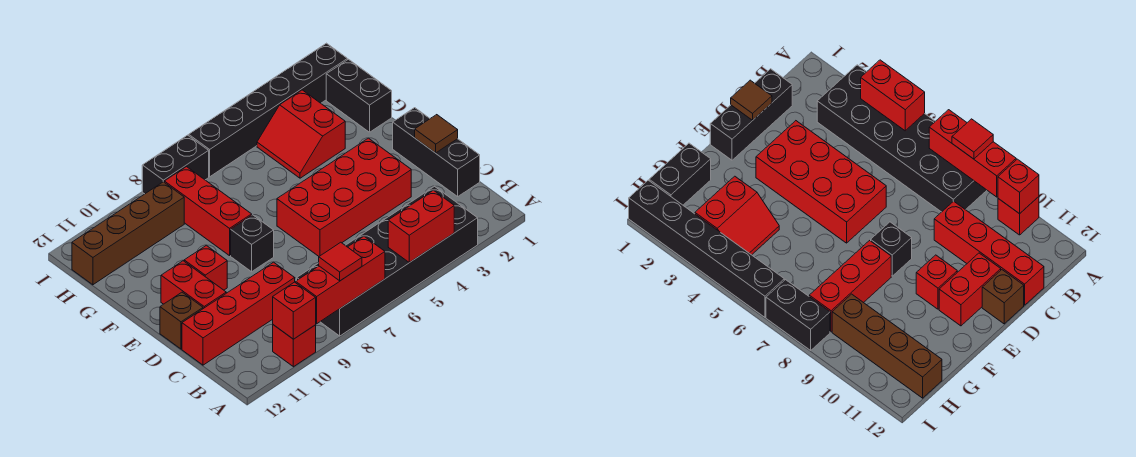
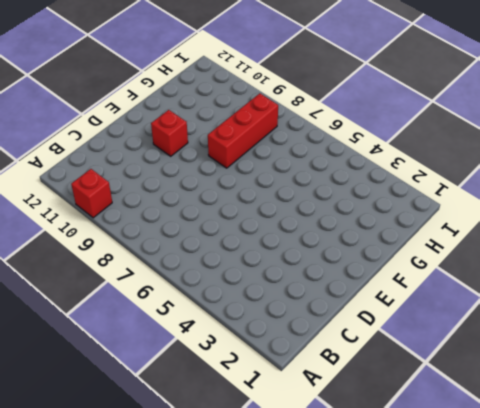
none -> black 2x6 brick [297,186,478,336]
none -> black 1x3 brick [393,108,480,196]
none -> red 1x4 brick [182,262,295,365]

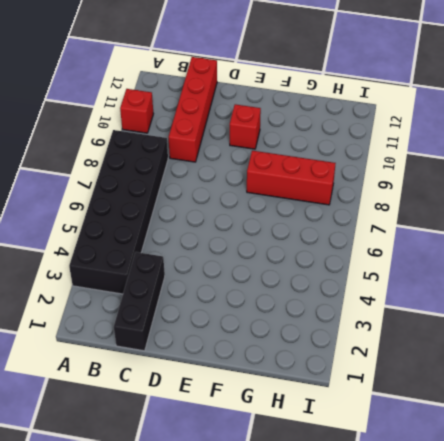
black 1x3 brick [114,252,165,351] -> black 1x3 brick turned to [393,108,480,196]
none -> red 2x4 brick [277,138,411,256]
none -> red 1x2 brick [161,261,226,309]
none -> brown 1x1 brick [160,292,203,349]

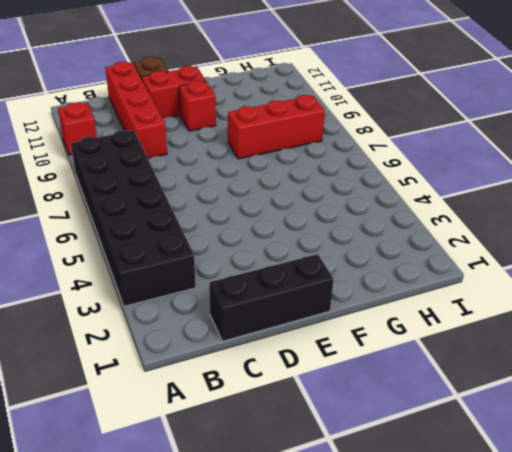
none -> red 2x4 brick [277,138,411,256]
none -> black 1x1 brick [231,215,274,272]
none -> black 1x2 brick [326,59,392,132]

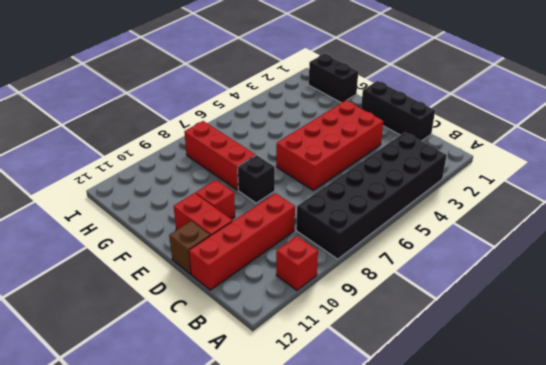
none -> red 2x2 slope [257,90,345,178]
none -> brown 1x4 brick [72,182,184,285]
none -> black 1x6 brick [189,43,347,177]

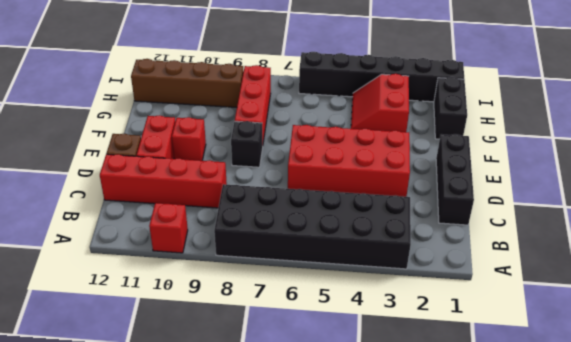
none -> black 1x2 brick [142,135,209,194]
none -> red 1x2 brick [388,190,454,263]
none -> red 1x3 brick [296,236,385,324]

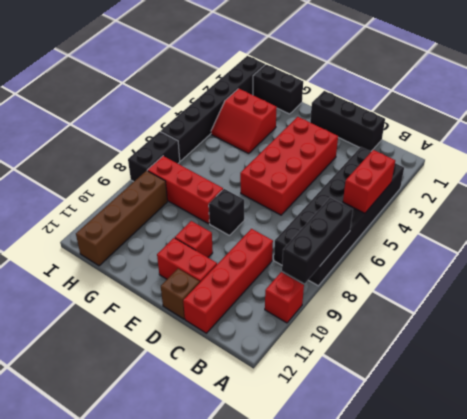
black 1x3 brick [282,198,353,284] -> red 1x3 brick [296,236,385,324]
none -> red 1x1 brick [273,282,316,339]
none -> brown 1x1 tile [415,115,458,153]
none -> red 1x1 tile [319,242,362,281]

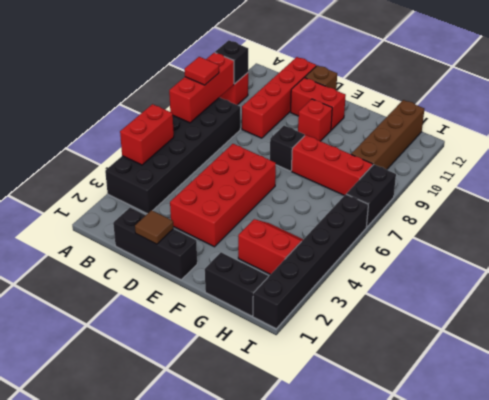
black 1x1 brick [215,40,248,84] -> red 1x1 brick [273,282,316,339]

